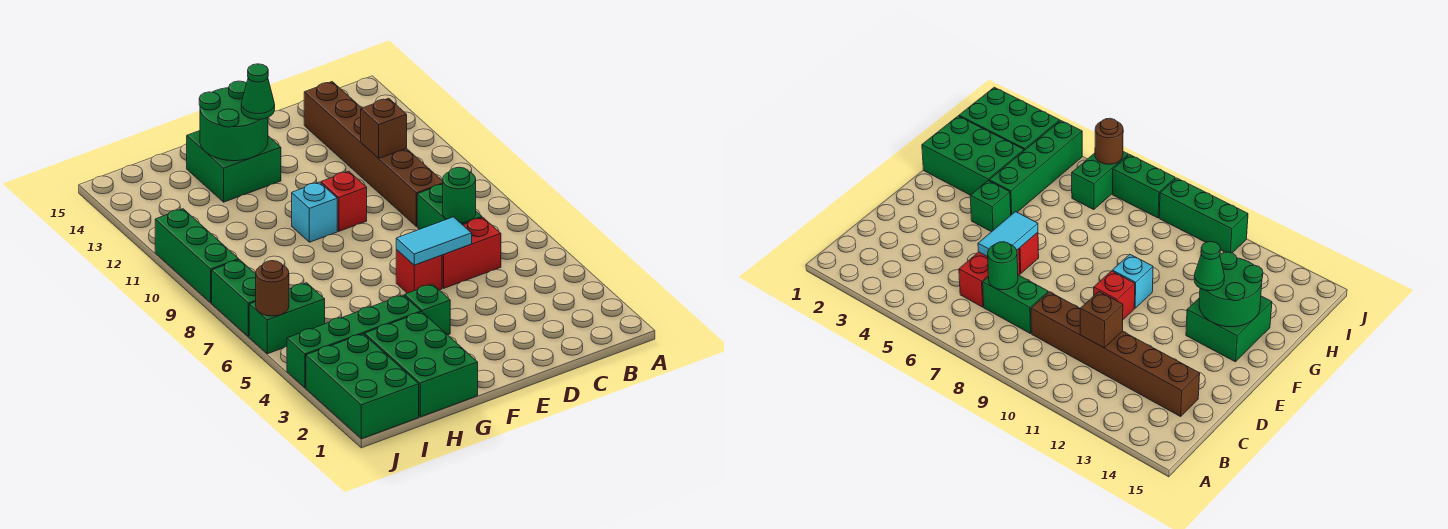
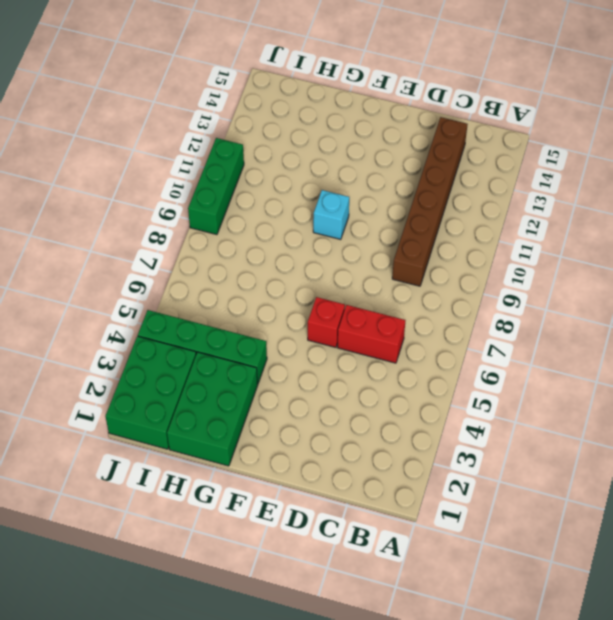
none -> green 1x2 brick [417,184,482,229]
none -> red 1x1 brick [321,171,367,231]
none -> green 1x1 brick [405,284,450,335]

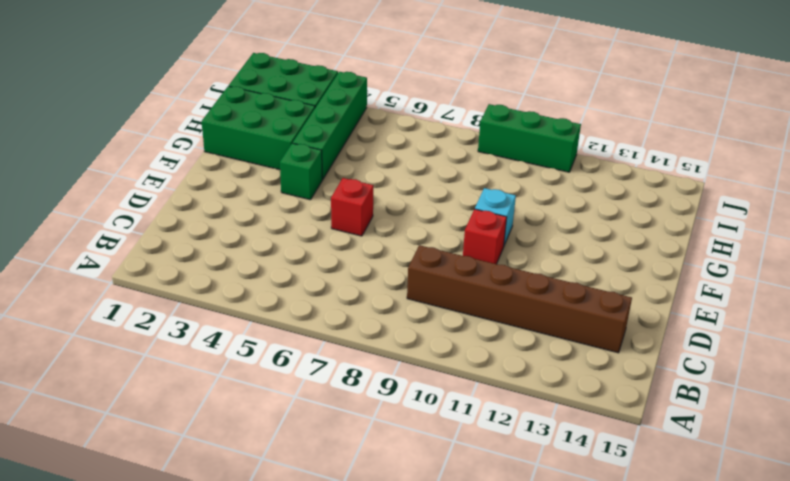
none -> red 1x2 brick [442,218,501,288]
none -> green 1x2 brick [417,184,482,229]
none -> green 2x2 brick [187,131,281,202]

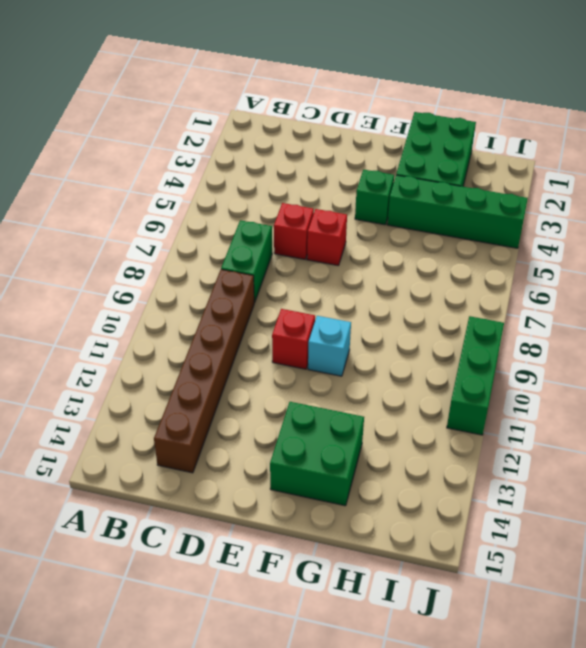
red 1x1 brick [274,203,314,259] -> red 1x2 brick [442,218,501,288]
none -> green 2x3 brick [306,334,419,439]
none -> green 1x2 brick [249,283,325,354]
none -> green 1x2 brick [212,260,256,337]

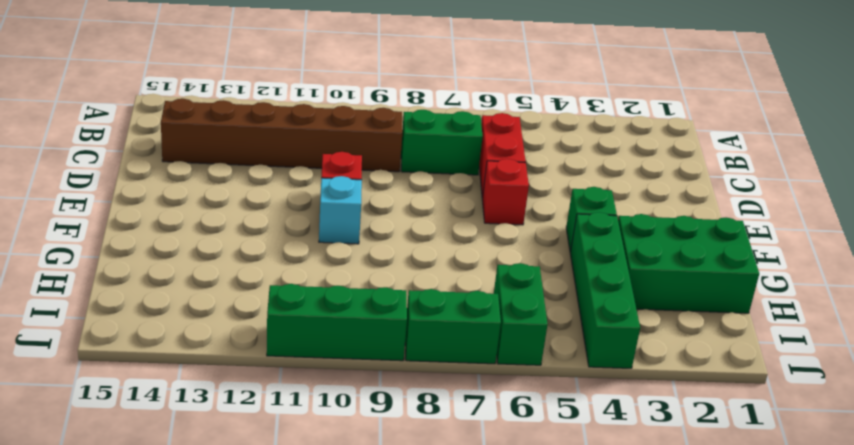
none -> green 2x2 brick [187,131,281,202]
none -> green 2x3 brick [306,334,419,439]
none -> green 1x1 round brick [443,167,476,223]

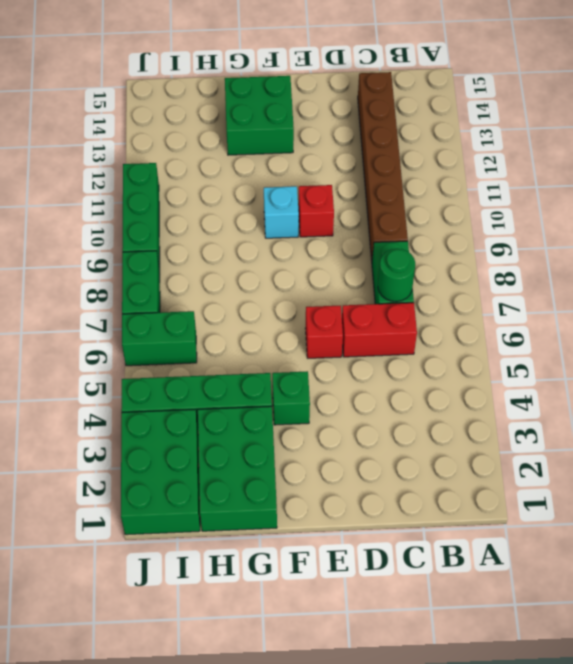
none -> brown 1x1 brick [361,98,407,158]
none -> cyan 1x2 tile [396,217,472,265]
none -> green 2x2 round brick [199,81,268,161]

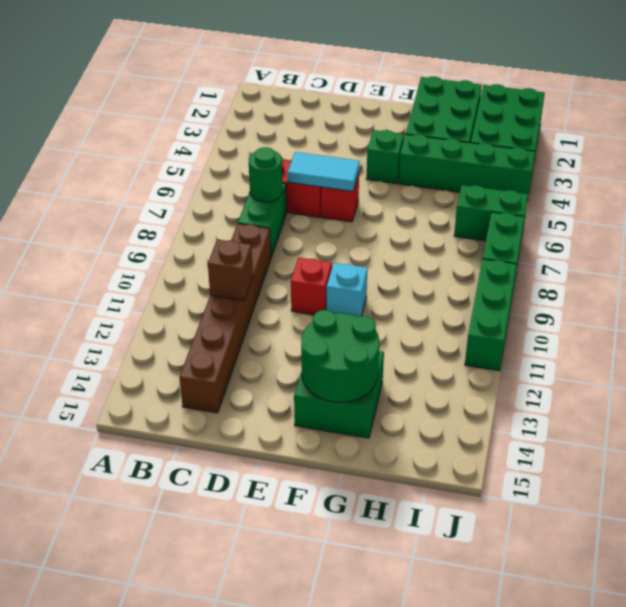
none -> brown 1x1 round brick [255,261,289,316]
none -> green 1x1 cone [241,64,275,119]

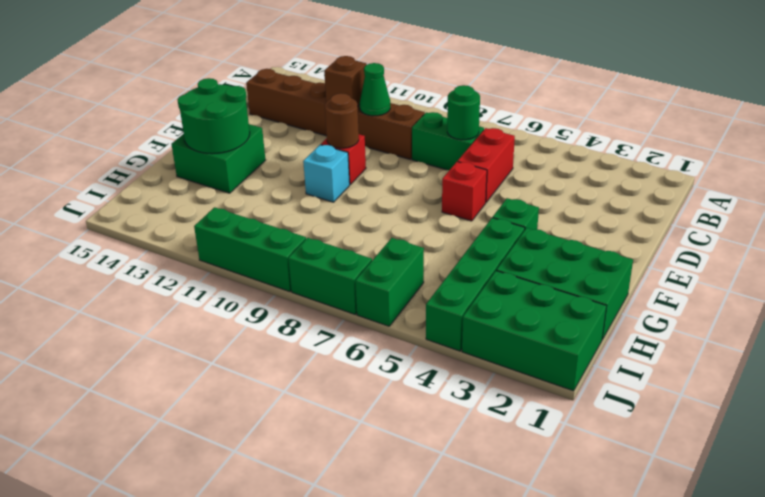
green 1x1 cone [360,63,390,116] -> green 1x1 cone moved to [241,64,275,119]
brown 1x1 round brick [325,93,359,148] -> brown 1x1 round brick moved to [255,261,289,316]
none -> cyan 1x2 tile [396,217,472,265]

